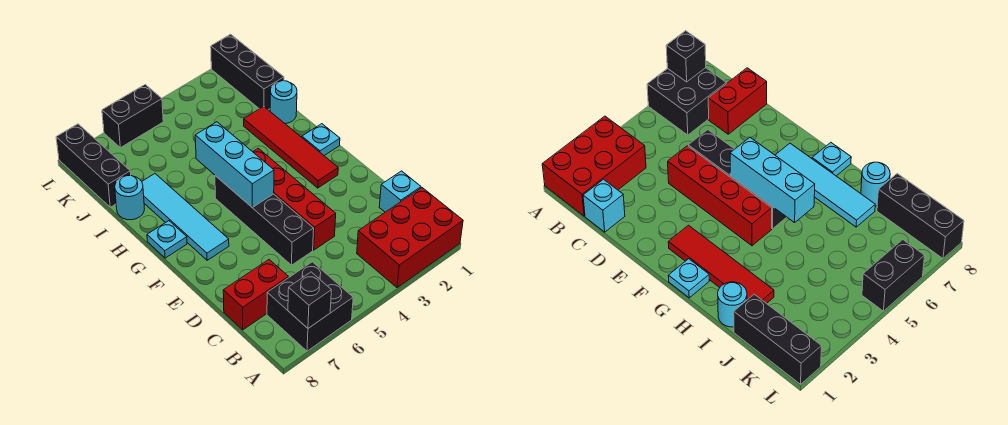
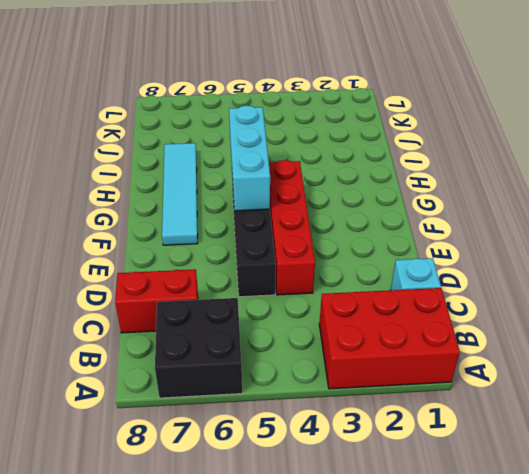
none -> red 1x4 tile [244,106,338,188]
none -> cyan 1x1 plate [302,124,340,155]
none -> cyan 1x1 plate [147,221,187,258]

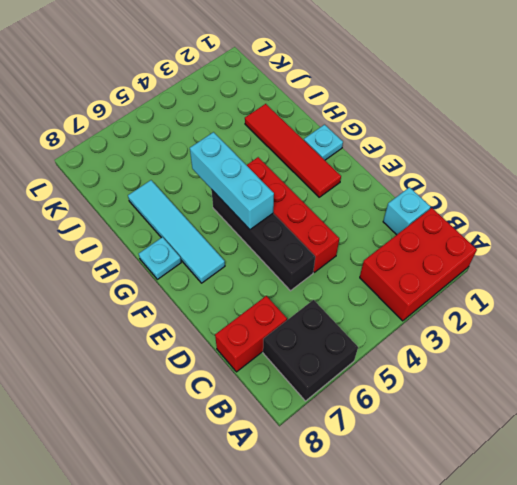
none -> cyan 1x1 round brick [270,81,297,124]
none -> cyan 1x1 round brick [115,176,144,220]
none -> black 1x3 brick [211,34,284,110]

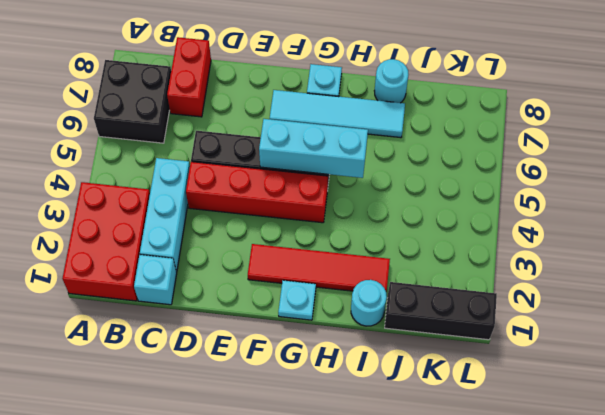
cyan 1x3 brick [140,158,190,272] -> none
none -> black 1x3 brick [56,124,131,207]
none -> black 1x2 brick [102,85,163,148]
none -> black 1x1 brick [288,272,331,328]

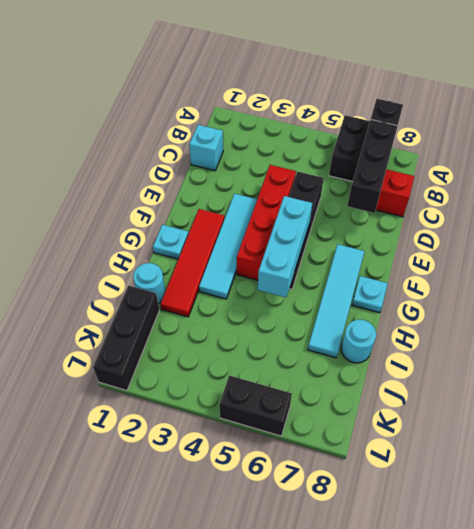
black 1x3 brick [347,119,398,213] -> black 1x3 brick moved to [56,124,131,207]
cyan 1x4 tile [199,194,257,299] -> none
none -> red 2x3 brick [357,188,463,288]

